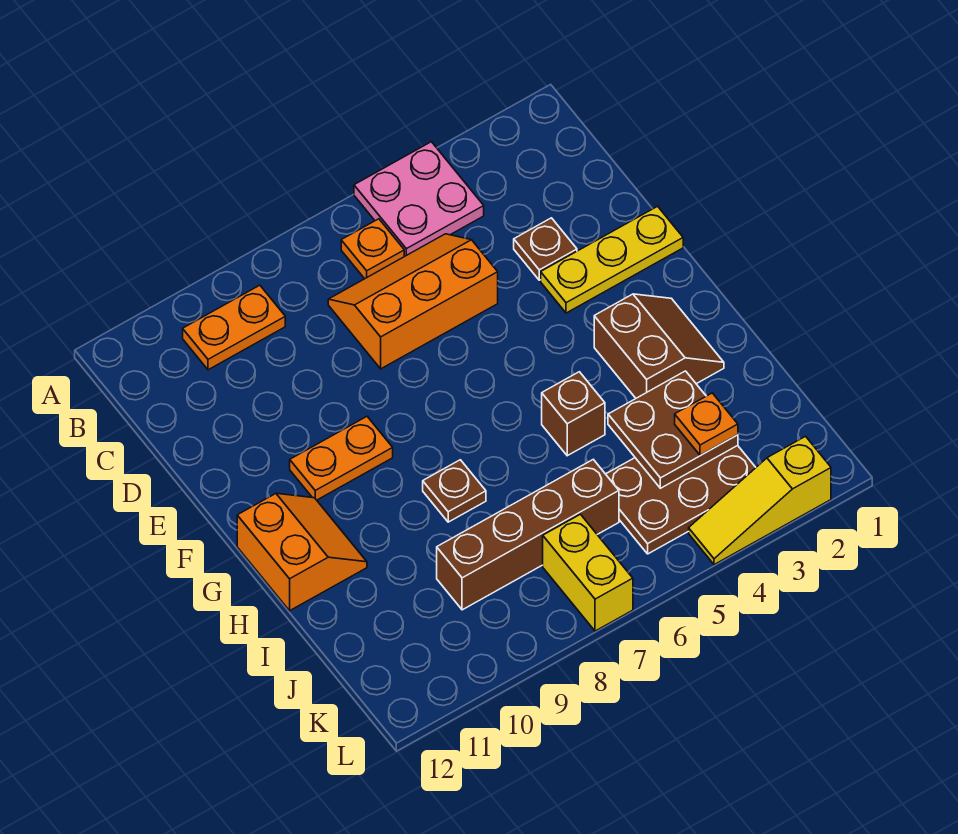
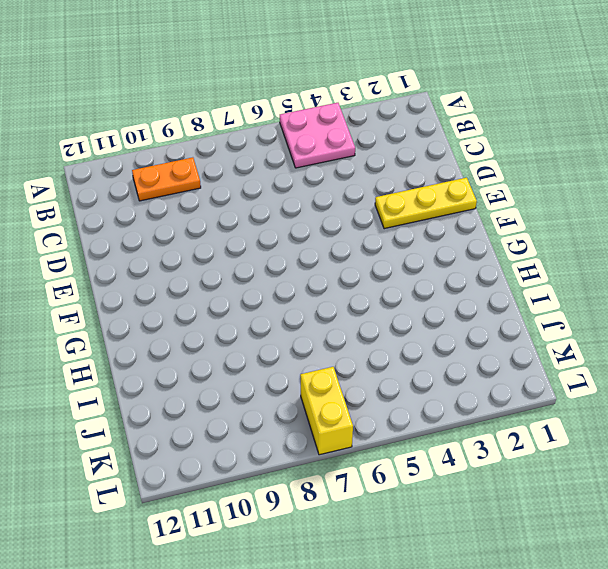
none -> orange 1x1 plate [341,219,404,279]
none -> orange 2x3 slope [328,234,498,369]
none -> brown 1x1 plate [514,218,577,280]

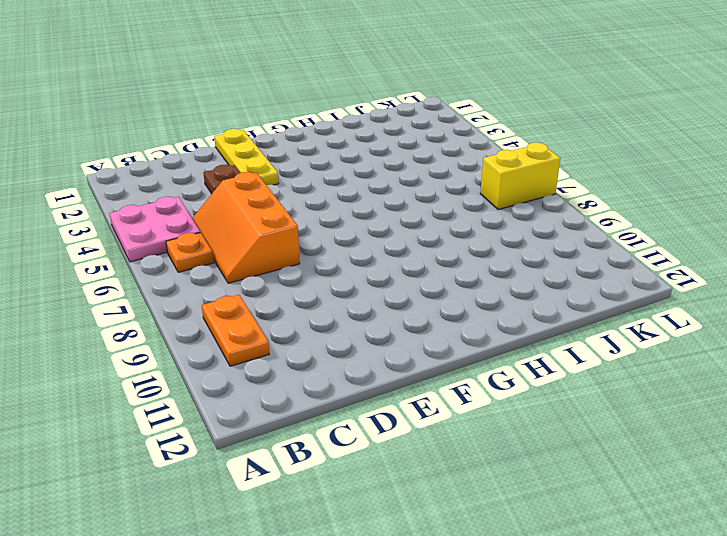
none -> orange 1x2 plate [290,417,393,500]
none -> brown 2x2 slope [594,294,724,398]
none -> orange 2x2 slope [237,493,367,611]

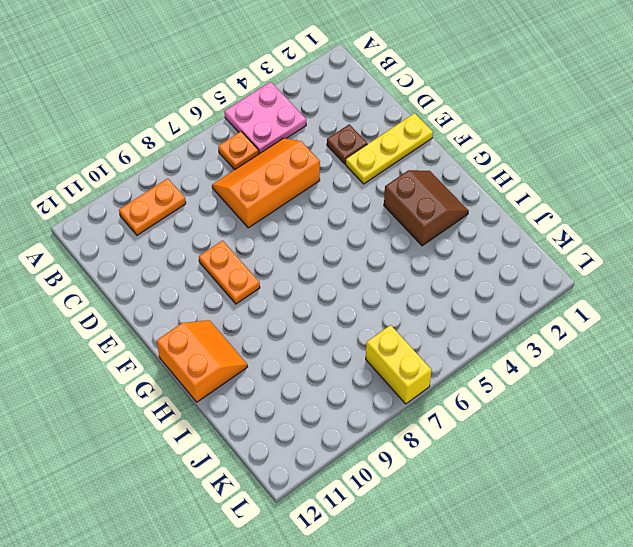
orange 1x2 plate [199,241,260,304] -> orange 1x2 plate turned to [290,417,393,500]
none -> brown 1x1 brick [542,372,605,456]
none -> brown 1x1 plate [423,460,486,522]
none -> brown 2x3 plate [606,446,756,554]

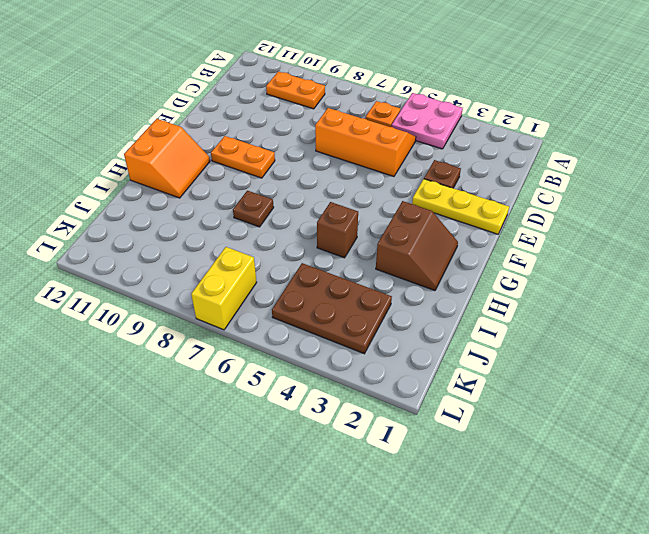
none -> brown 1x4 brick [437,460,619,610]
none -> yellow 1x3 slope [689,436,831,565]
none -> brown 2x2 plate [608,371,738,488]

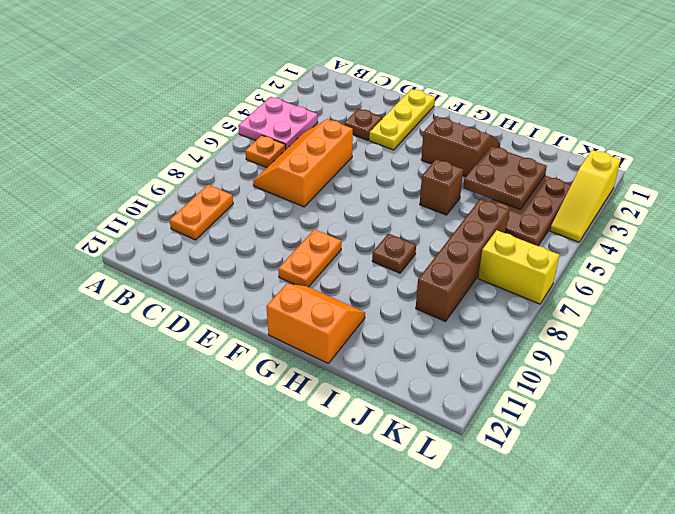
none -> orange 1x1 plate [675,393,738,456]

